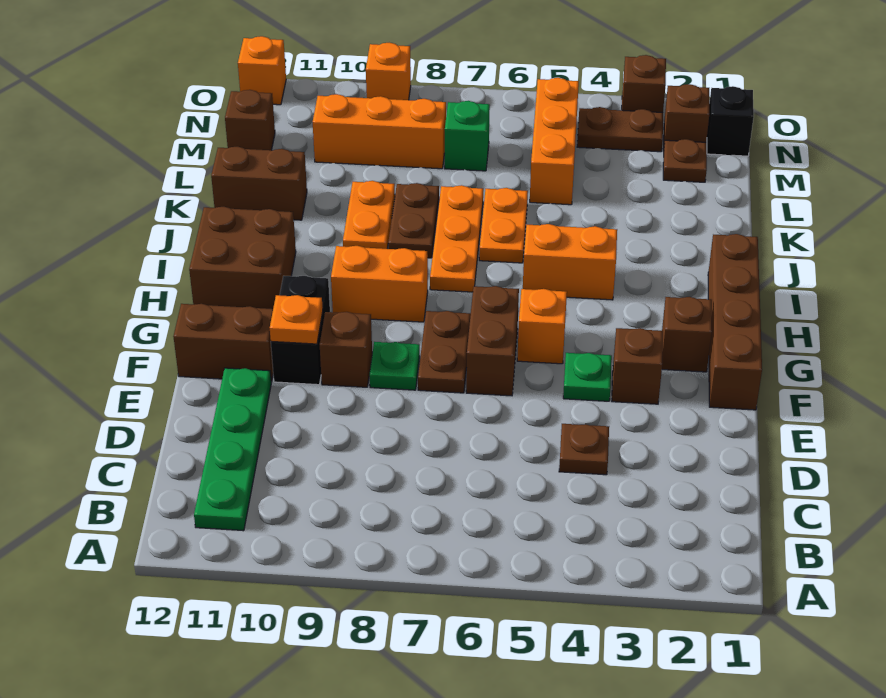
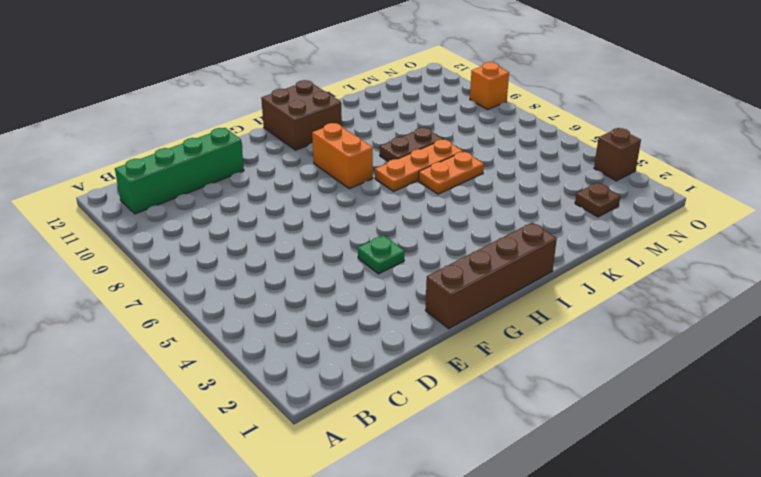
green 1x4 brick [115,128,244,214] -> green 1x4 plate [194,368,271,531]
none -> brown 1x1 plate [559,424,609,475]
none -> brown 1x1 brick [612,328,663,404]
none -> brown 1x2 brick [466,286,519,396]
none -> brown 1x2 plate [418,311,471,393]

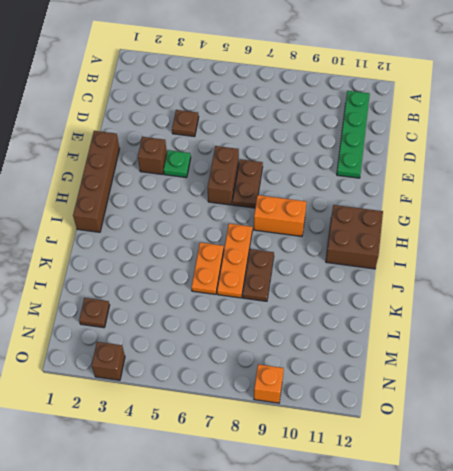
none -> green 1x1 plate [369,342,420,390]
none -> brown 1x1 brick [320,312,372,387]
none -> black 1x2 brick [271,276,330,385]
none -> brown 1x2 brick [173,304,273,382]

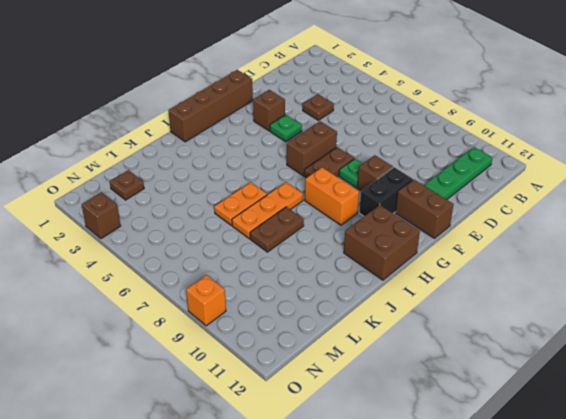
none -> brown 1x1 brick [662,297,712,372]
none -> orange 1x1 brick [517,289,567,364]
none -> orange 1x2 brick [523,224,617,300]
none -> orange 1x2 plate [343,181,395,249]

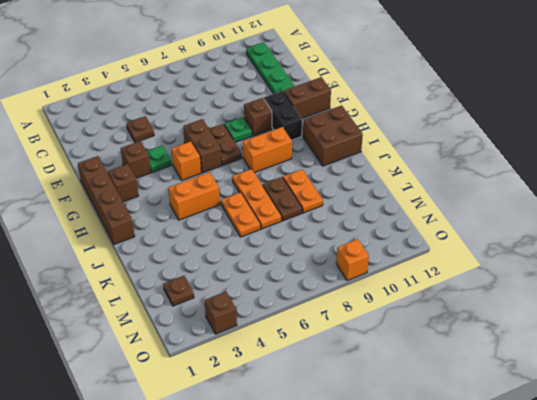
none -> brown 1x2 brick [211,147,307,220]
none -> orange 1x3 brick [530,78,579,205]
none -> green 1x1 brick [445,101,490,171]
none -> orange 1x3 brick [313,94,446,169]

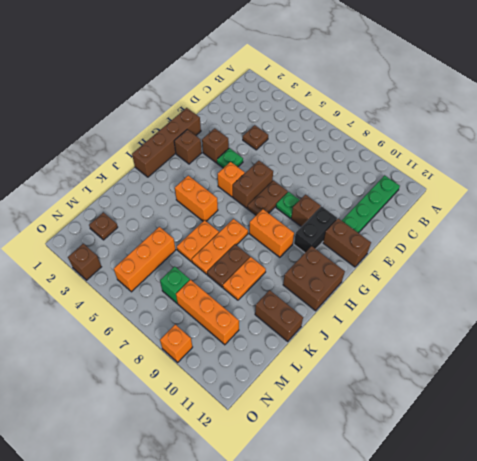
none -> brown 1x1 brick [225,90,275,150]
none -> black 1x1 brick [707,86,754,156]
none -> brown 1x1 brick [664,84,709,144]
none -> brown 1x2 plate [577,107,663,152]

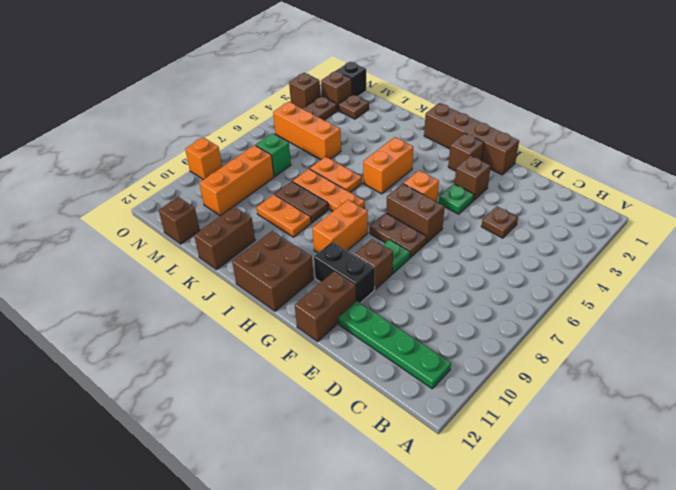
none -> orange 1x1 brick [238,36,286,105]
none -> orange 1x1 plate [270,295,323,344]

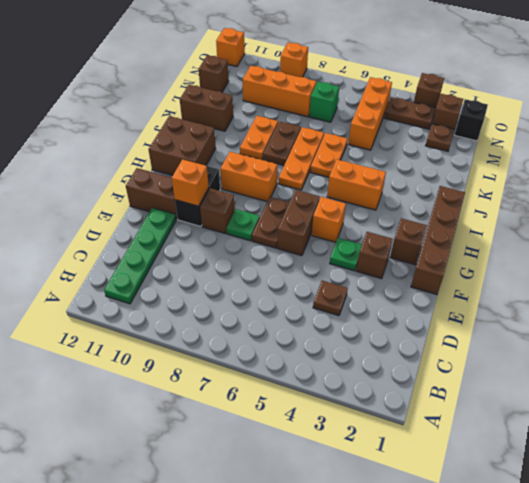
orange 1x1 brick [172,159,209,206] -> orange 1x1 plate [270,295,323,344]

